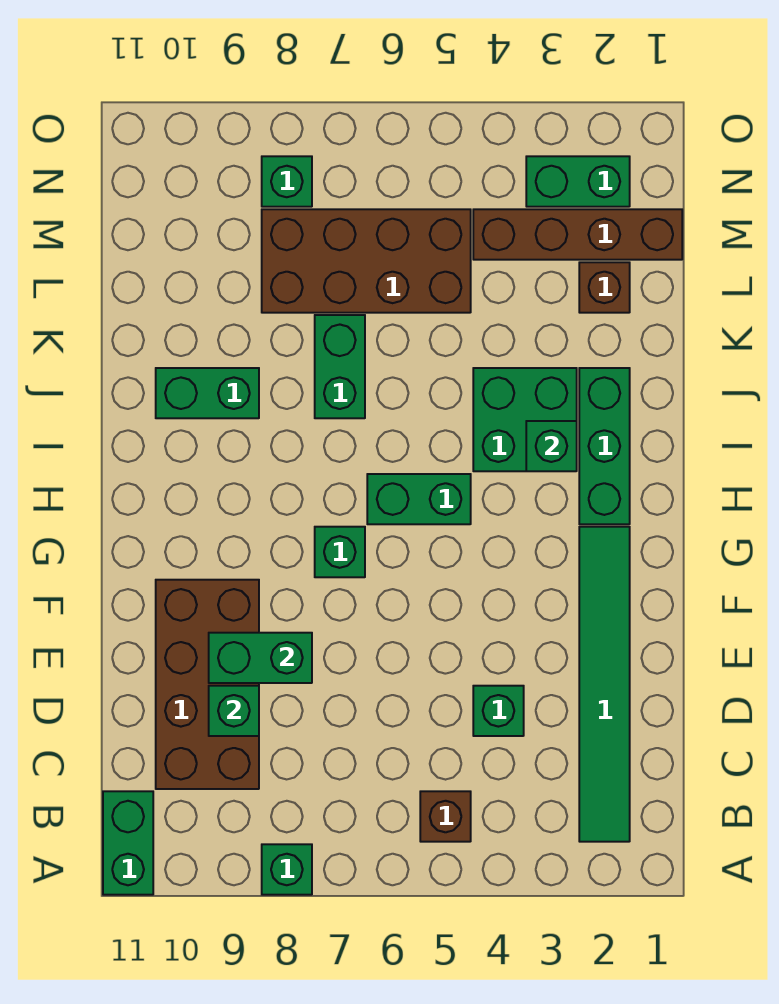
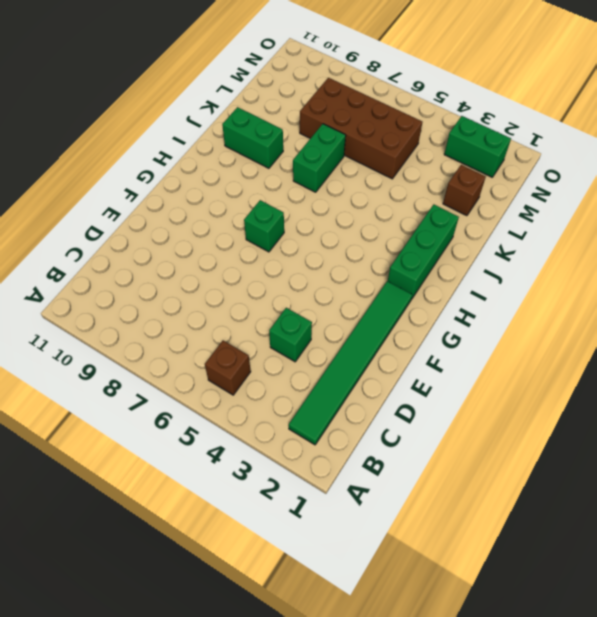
none -> green 1x1 brick [262,844,312,895]
none -> green 1x2 brick [103,791,153,895]
none -> brown 2x4 brick [156,580,259,789]

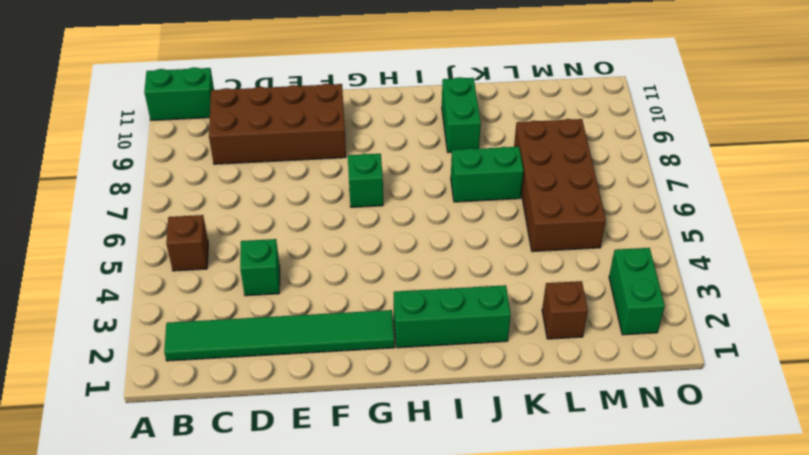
none -> green 1x1 brick [262,844,312,895]
none -> green 1x2 brick [367,474,471,524]
none -> green 2x2 brick [473,368,577,471]

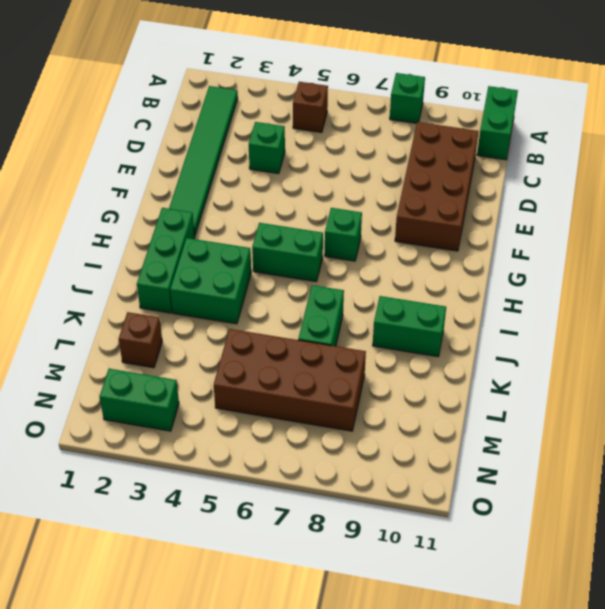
none -> brown 1x4 brick [473,209,682,260]
none -> green 1x1 brick [262,156,312,207]
none -> green 1x1 brick [209,686,259,736]

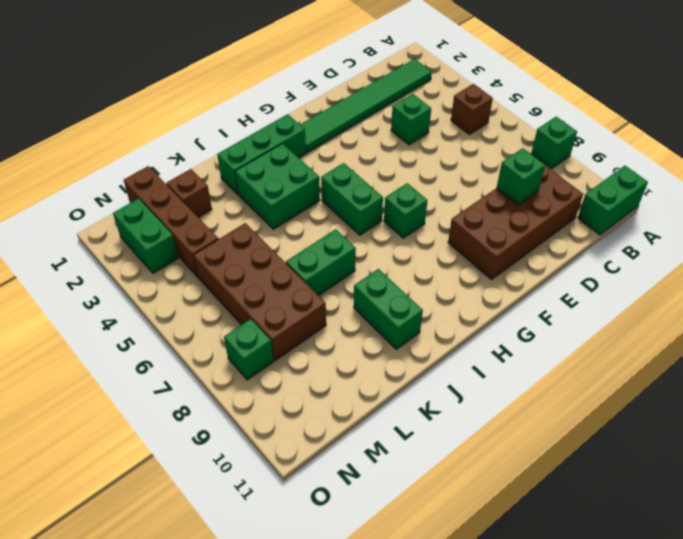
none -> green 1x2 brick [209,633,312,683]
none -> green 1x1 brick [526,421,577,471]

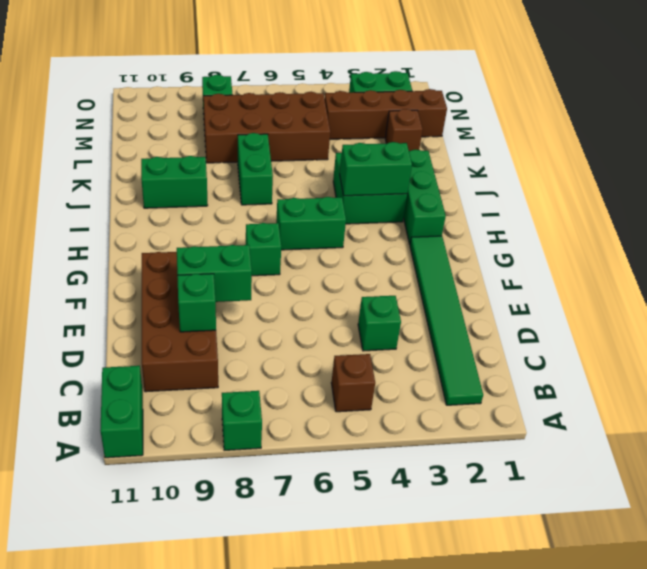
green 1x2 brick [340,142,412,196] -> green 1x1 brick [526,421,577,471]

